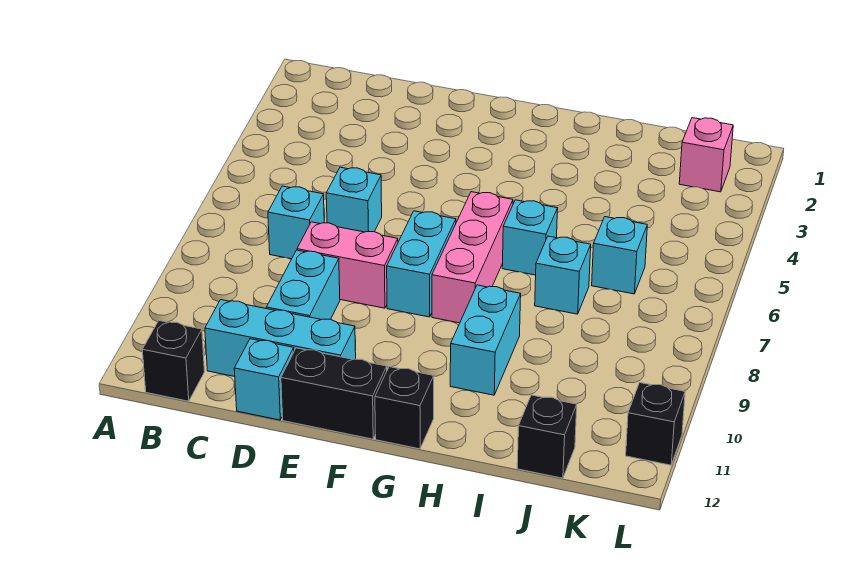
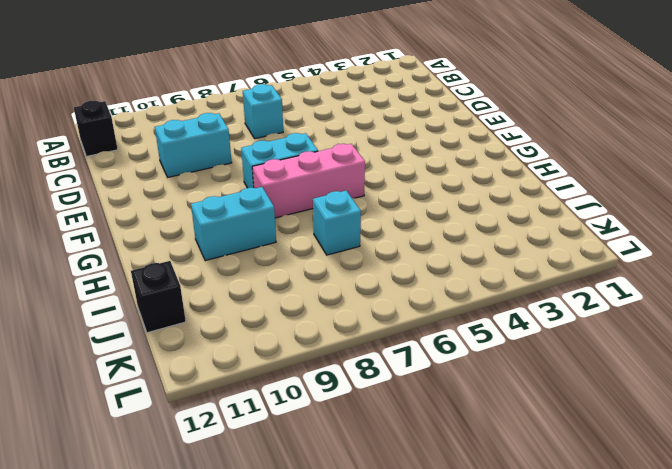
none -> cyan 1x3 brick [205,300,356,377]
none -> cyan 1x1 brick [326,167,382,232]
none -> pink 1x2 brick [297,222,398,308]

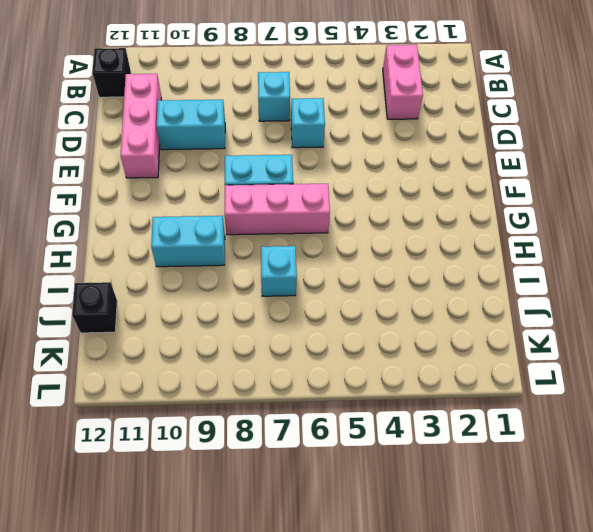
pink 1x2 brick [383,45,423,119] -> pink 1x2 brick moved to [297,222,398,308]
pink 1x3 brick [120,74,161,178] -> cyan 1x3 brick [205,300,356,377]
none -> cyan 1x1 brick [234,339,294,420]
none -> black 1x2 brick [281,348,387,439]
none -> black 1x1 brick [375,367,434,449]

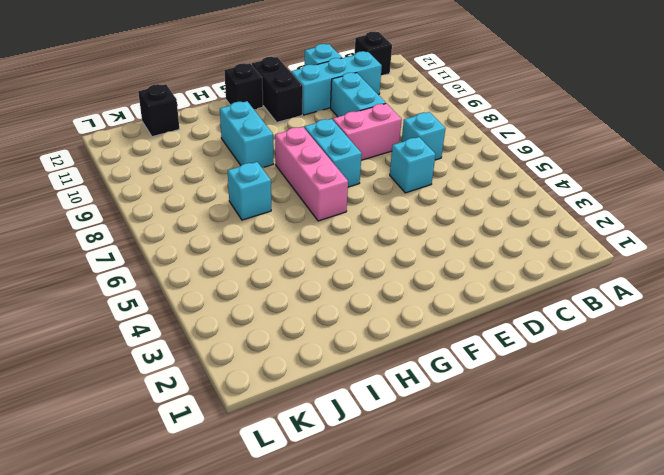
black 1x2 brick [252,57,303,122] -> black 1x2 brick turned to [281,348,387,439]
none -> cyan 1x1 brick [502,200,558,275]
none -> cyan 1x1 brick [592,217,647,294]
none -> pink 1x1 brick [679,118,733,192]

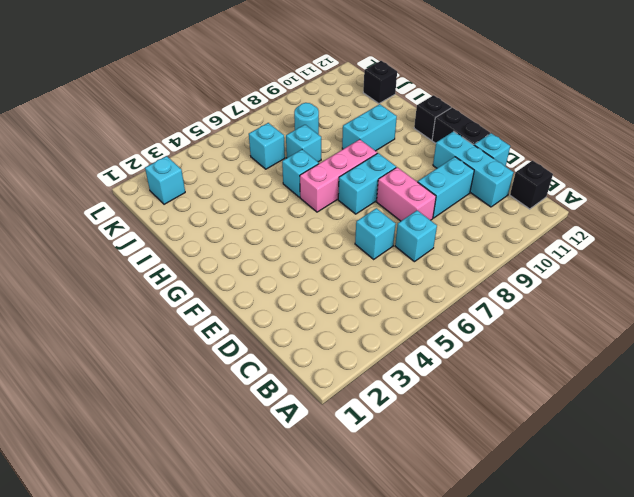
cyan 1x1 round brick [294,103,319,135] -> none
cyan 1x1 brick [145,156,185,204] -> pink 1x1 brick [679,118,733,192]
none -> black 1x1 brick [626,383,685,465]

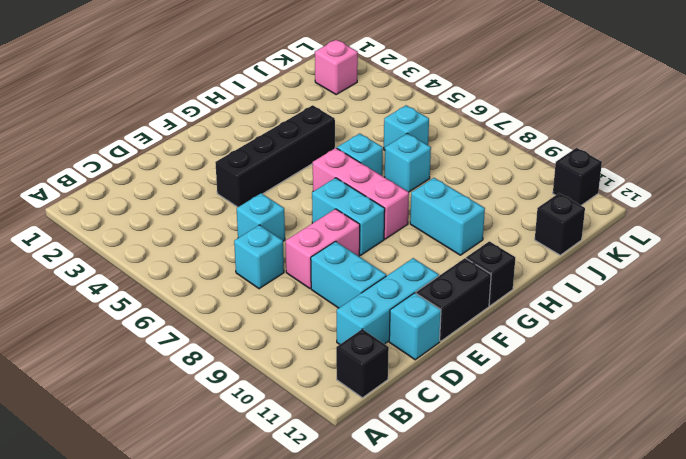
black 1x4 brick [215,105,335,207] -> none

